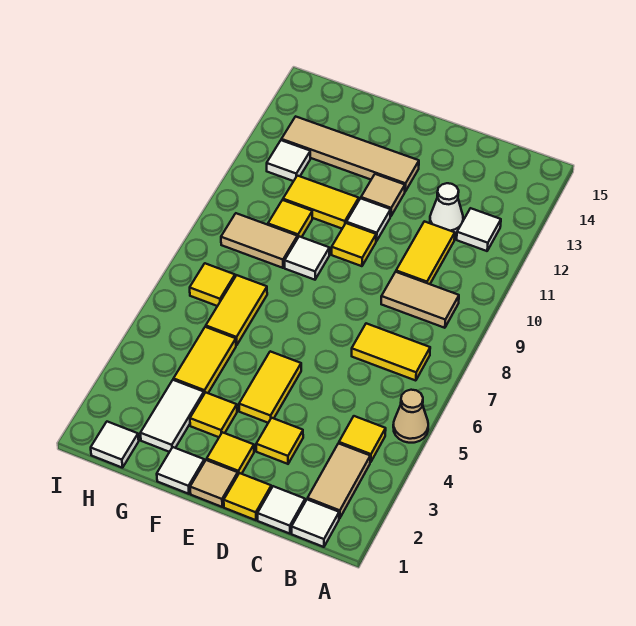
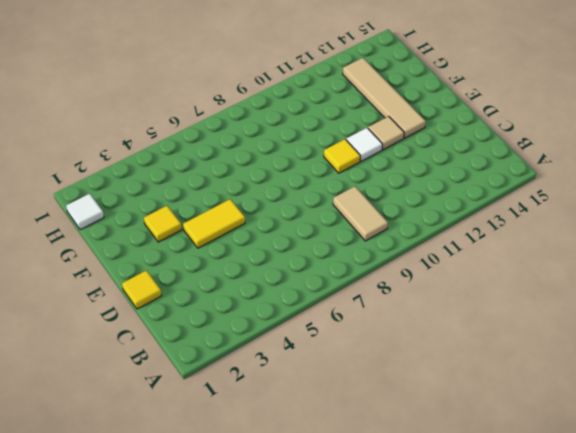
none -> tan 1x1 cone [393,390,428,443]
none -> white 1x1 tile [292,499,339,547]
none -> tan 1x2 tile [308,443,370,518]
none -> yellow 1x1 tile [339,416,386,462]

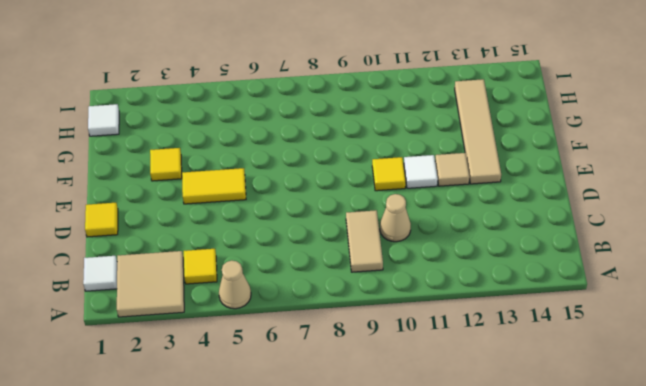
tan 2x2 tile [117,251,184,317] -> tan 1x2 tile [308,443,370,518]
tan 1x1 cone [380,194,411,242] -> yellow 1x2 tile [396,221,455,284]
none -> yellow 1x2 tile [352,323,430,381]
none -> white 1x1 tile [457,208,501,251]
none -> white 1x1 tile [258,486,305,534]
none -> white 1x1 cone [430,183,463,233]

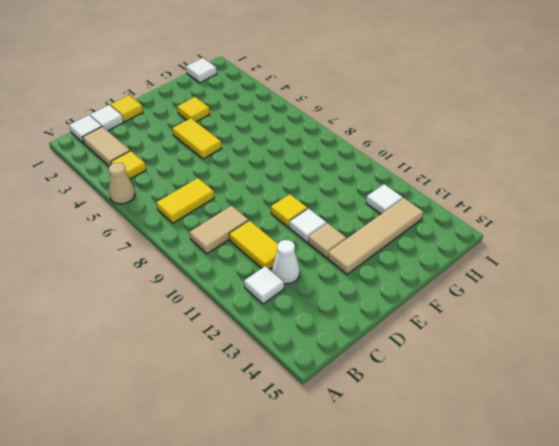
none -> yellow 1x1 tile [256,418,303,464]
none -> tan 1x1 tile [190,460,238,507]
none -> yellow 1x1 tile [207,432,254,474]
none -> white 1x1 tile [157,447,204,494]

